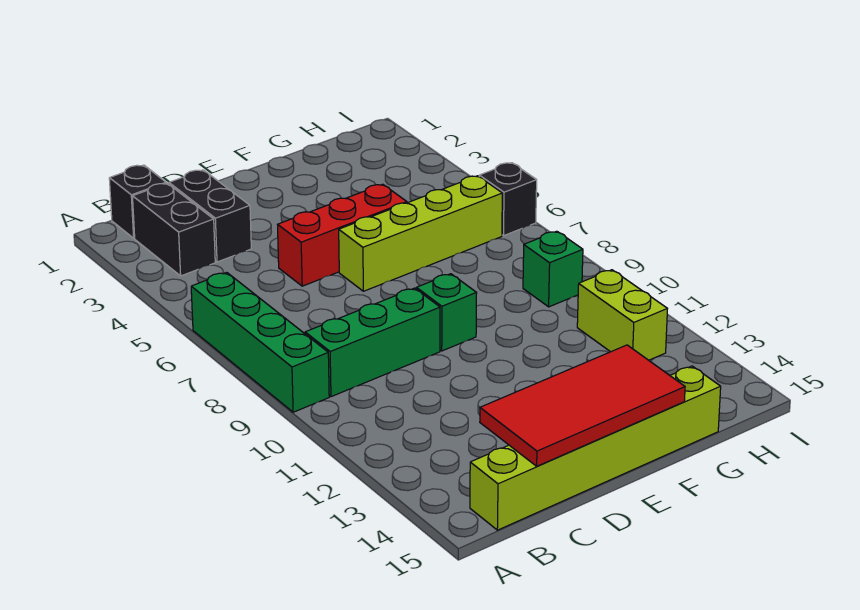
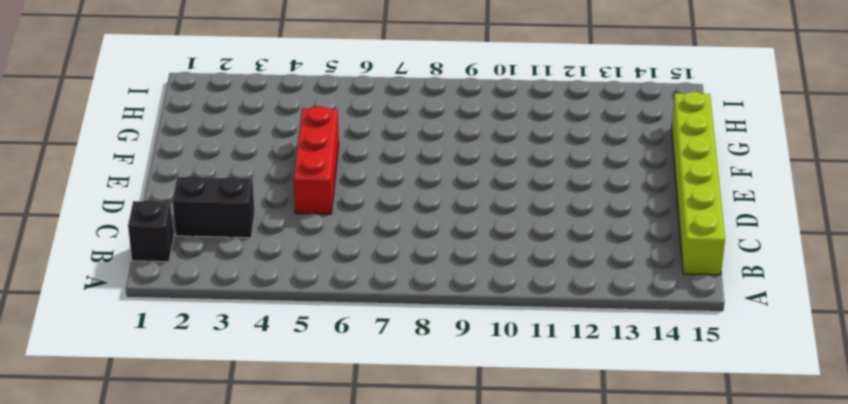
none -> green 1x4 brick [191,273,329,412]
none -> black 1x2 brick [133,183,215,276]
none -> green 1x3 brick [305,288,440,397]

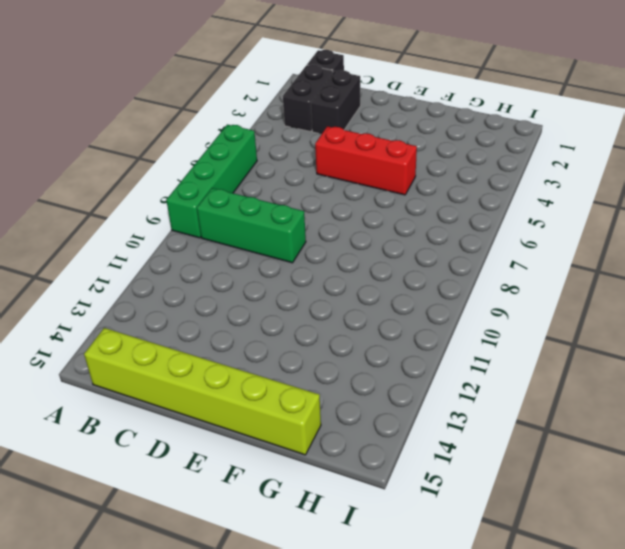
none -> lime 1x4 brick [339,176,502,291]
none -> green 1x1 brick [416,274,477,351]
none -> green 1x1 brick [523,231,583,307]

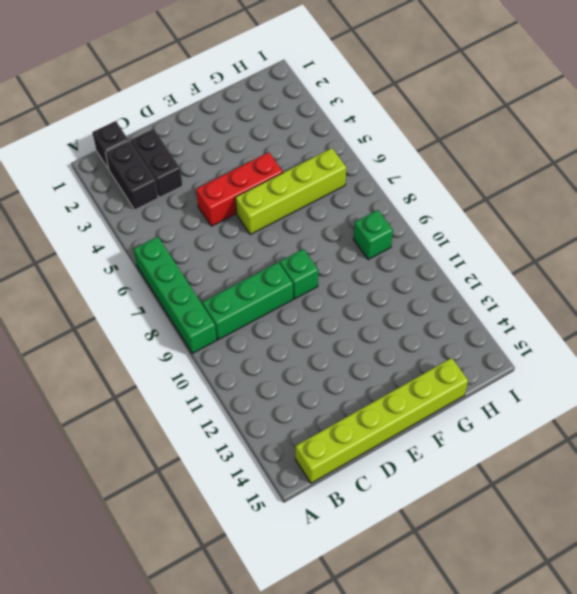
none -> lime 1x2 brick [577,270,667,360]
none -> black 1x1 brick [479,163,537,236]
none -> red 2x4 tile [480,345,685,466]

